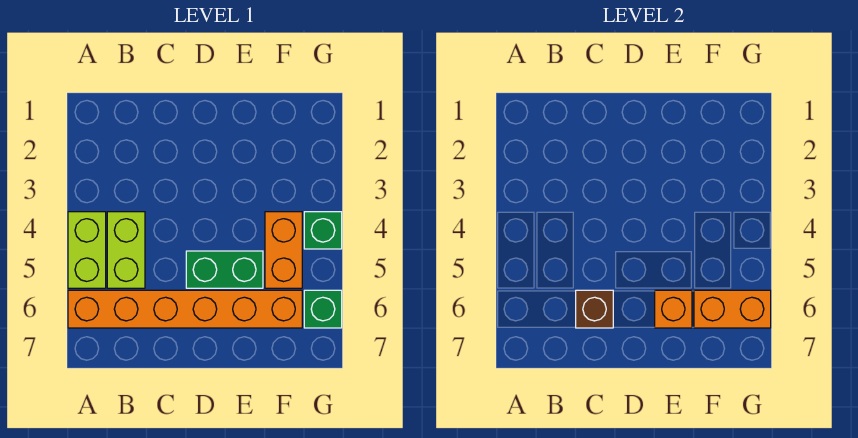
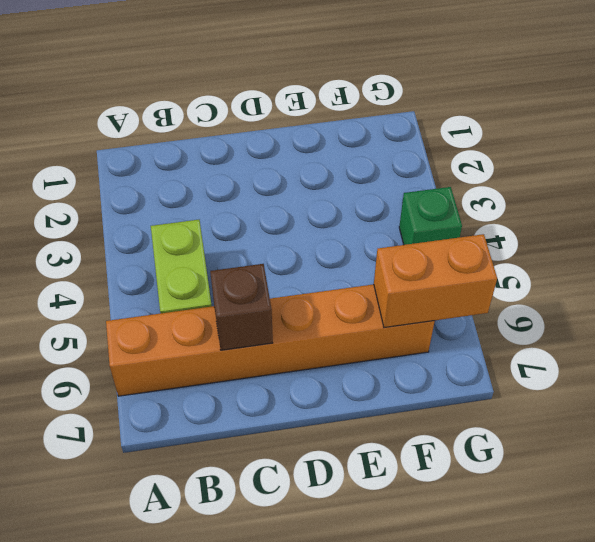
none -> lime 1x2 brick [68,212,106,288]
none -> green 1x2 brick [186,251,263,288]

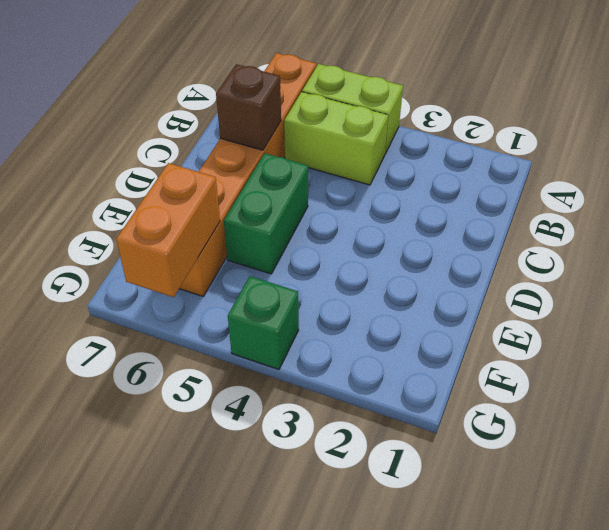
none -> orange 1x2 brick [265,212,302,288]
none -> green 1x1 brick [304,290,342,328]

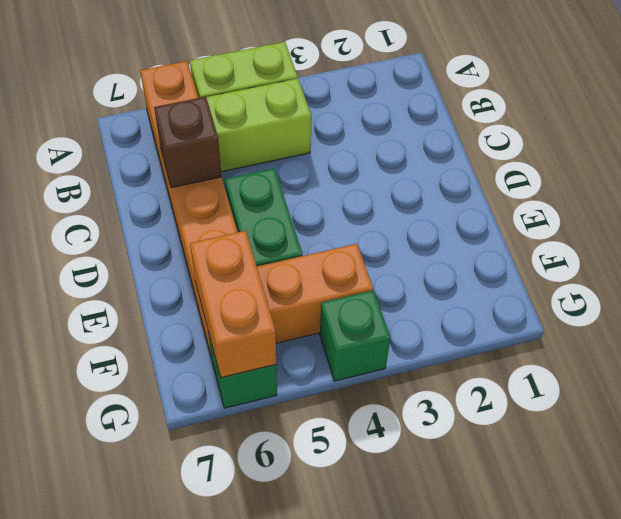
none -> orange 1x1 brick [655,290,692,328]

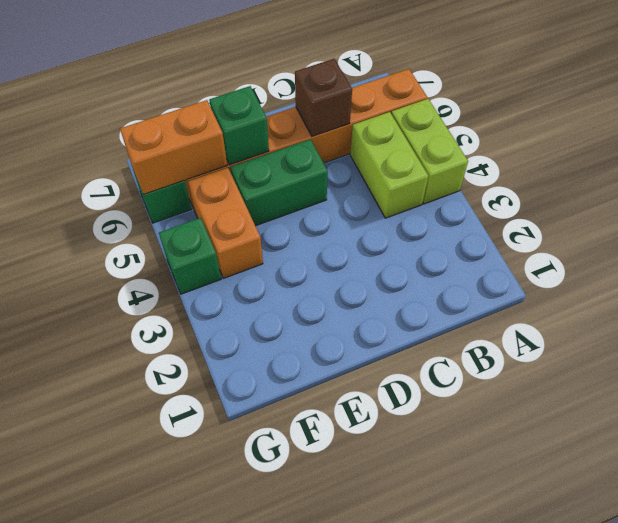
green 1x1 brick [209,86,269,165] -> orange 1x1 brick [655,290,692,328]

